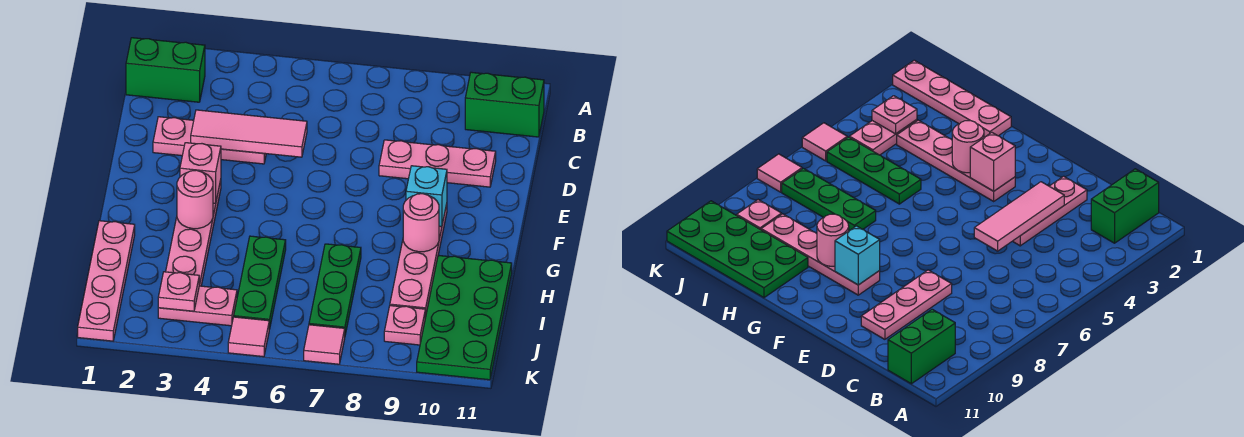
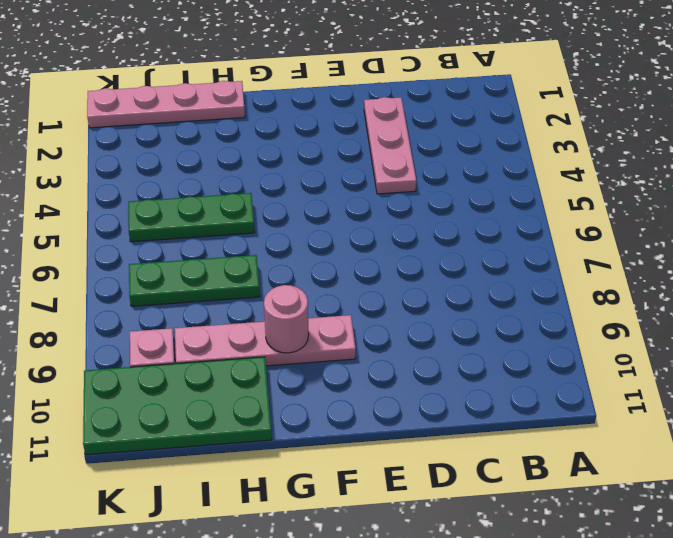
none -> green 1x2 brick [126,38,205,102]
none -> green 1x2 brick [465,72,544,137]
none -> pink 1x3 plate [379,140,496,187]

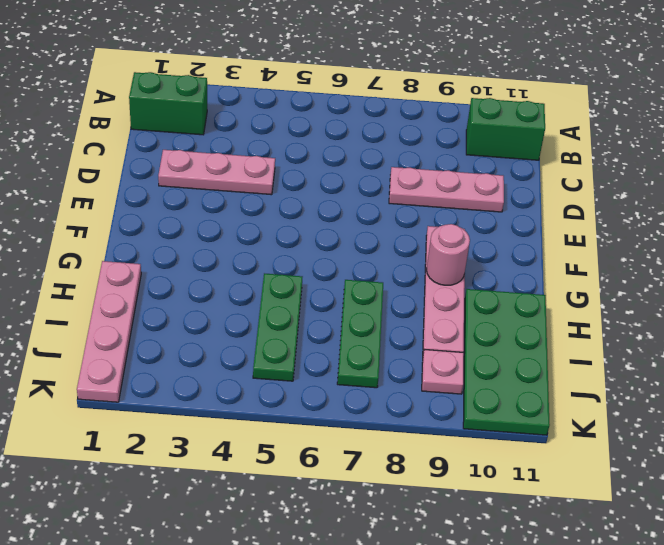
none -> pink 1x4 plate [166,180,221,286]
none -> pink 1x2 plate [158,286,237,326]
none -> pink 1x1 tile [228,317,269,357]

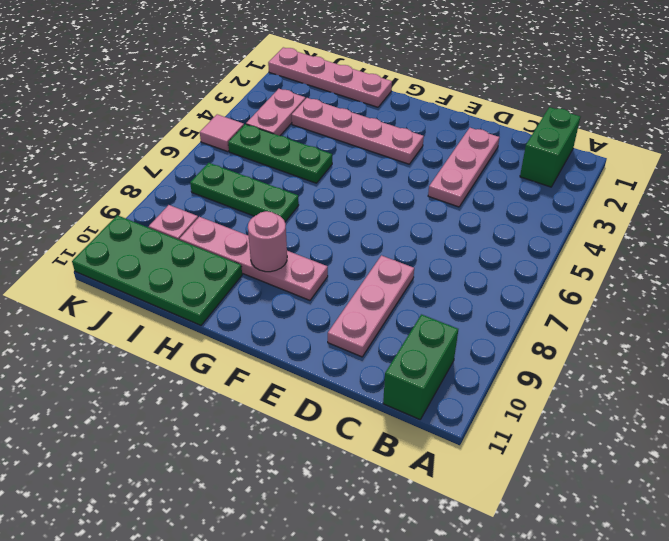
none -> pink 1x1 tile [304,325,345,364]
none -> pink 1x3 tile [191,110,307,157]
none -> pink 1x1 brick [180,143,221,203]

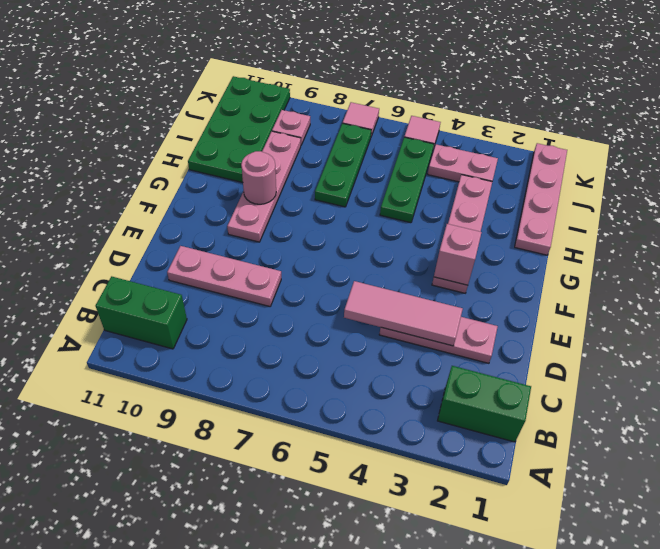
none -> cyan 1x1 brick [406,166,447,227]
none -> pink 1x1 round brick [177,170,213,229]
none -> pink 1x1 plate [158,272,199,311]

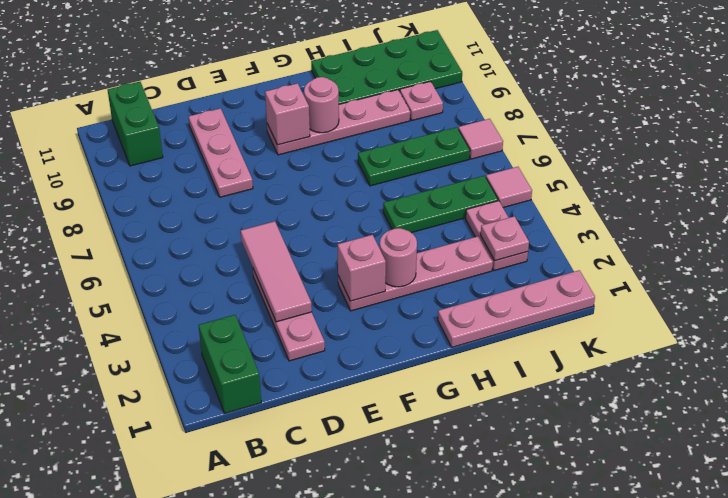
pink 1x1 brick [265,83,310,145] -> cyan 1x1 brick [406,166,447,227]

